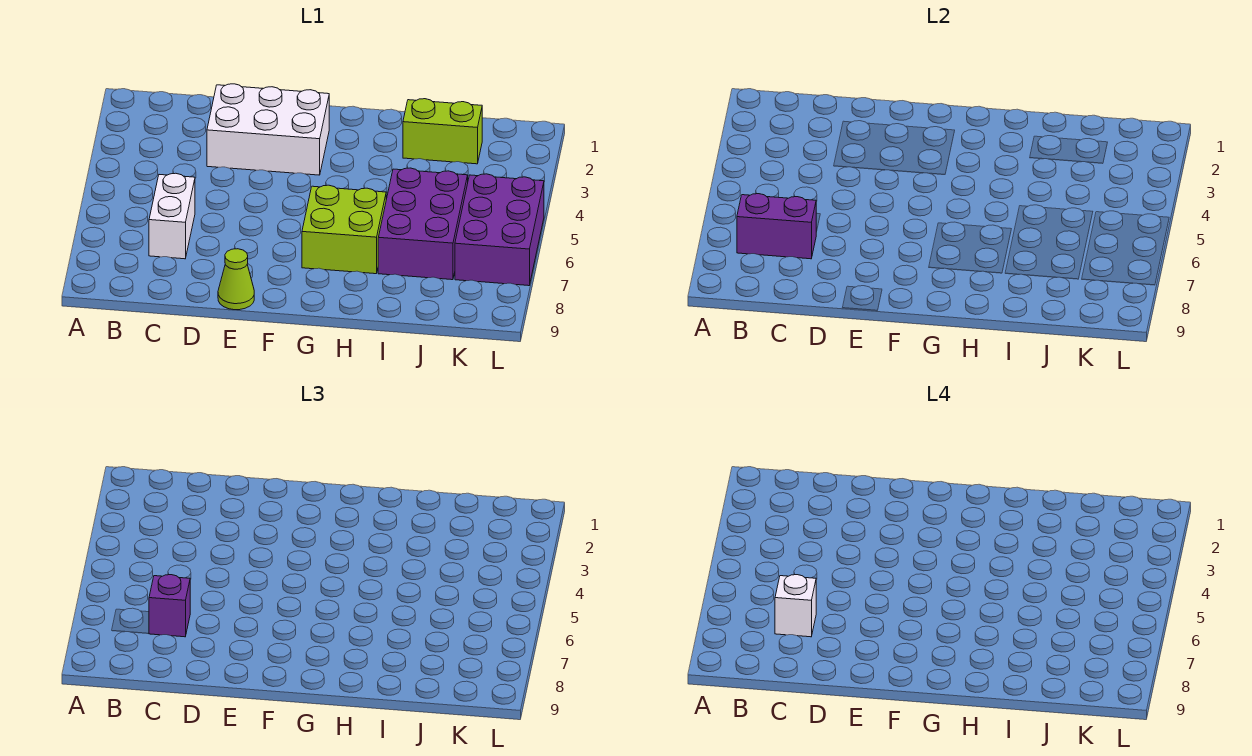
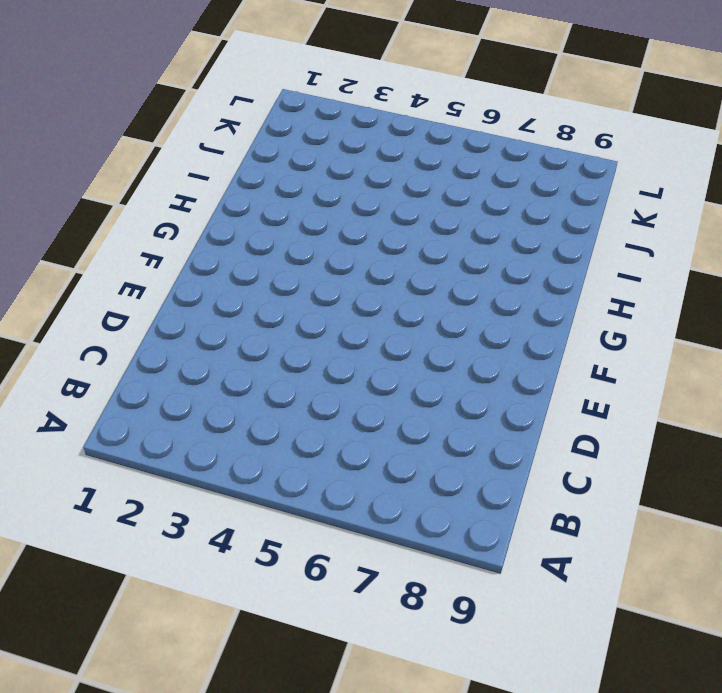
none -> white 1x2 brick [149,173,195,259]
none -> white 2x3 brick [207,84,329,175]

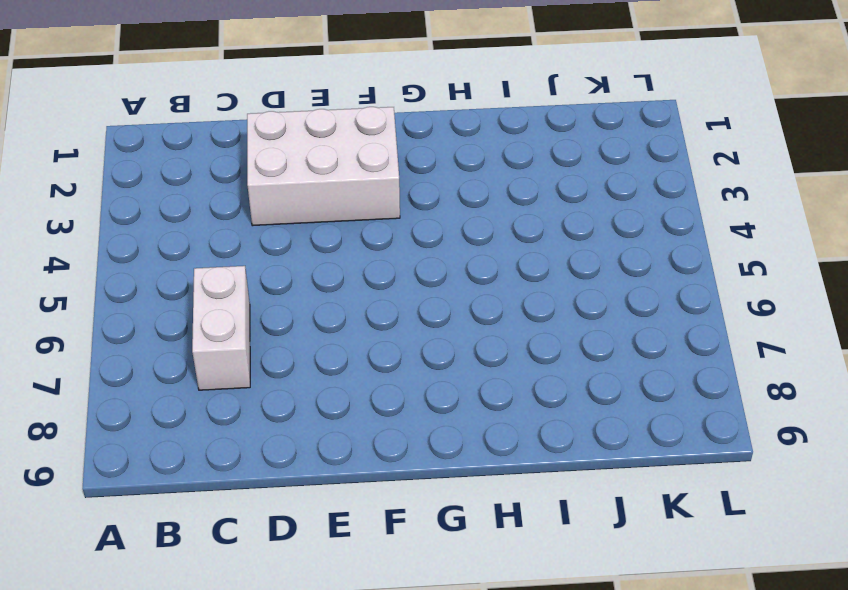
none -> lime 1x1 cone [218,249,254,310]
none -> lime 2x2 brick [302,185,386,274]

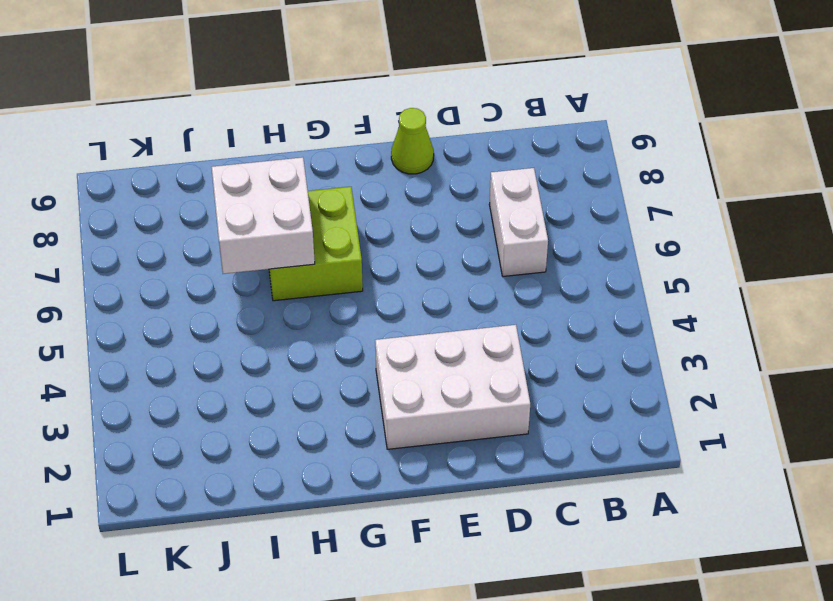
white 2x2 brick [212,157,315,274] -> none
none -> lime 1x2 brick [403,99,482,164]
none -> purple 2x3 brick [378,168,468,280]

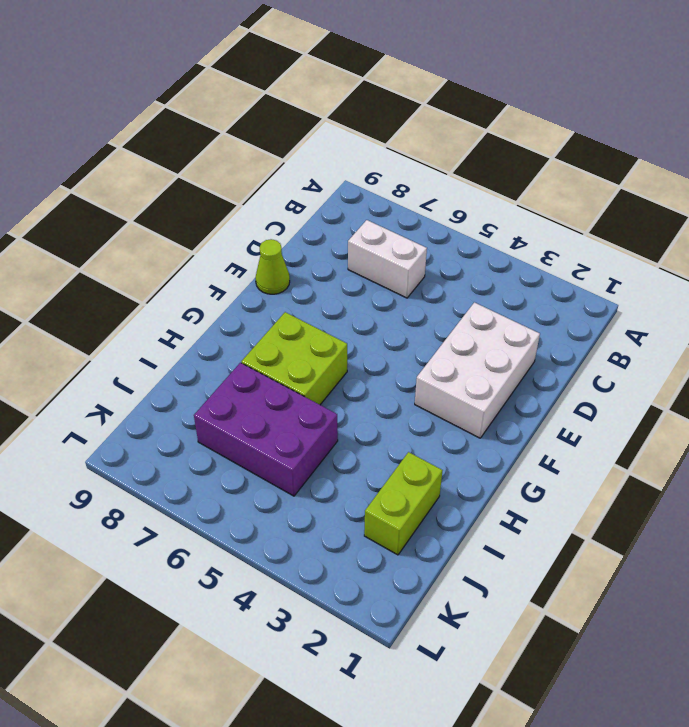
none -> purple 2x3 brick [455,174,544,286]
none -> purple 1x2 brick [737,194,816,259]

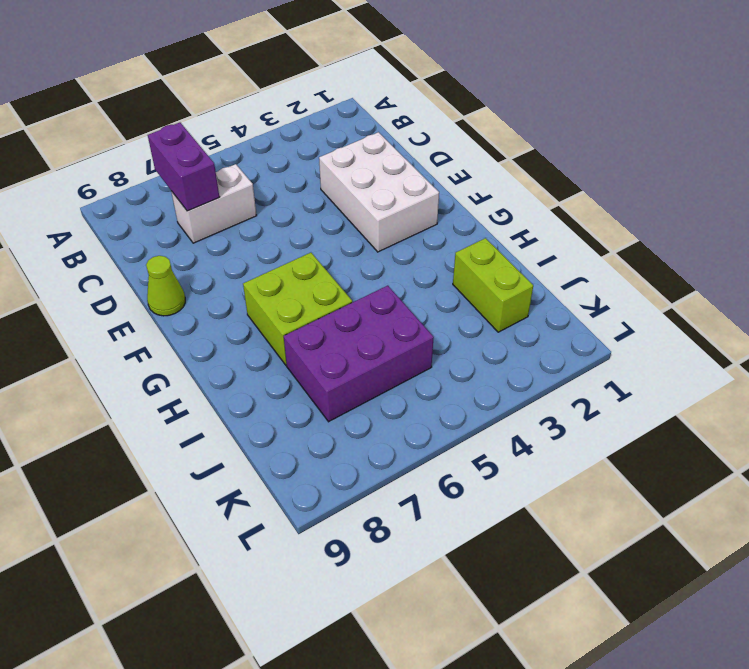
none -> purple 2x3 brick [455,174,544,286]
none -> purple 1x1 brick [149,575,190,637]

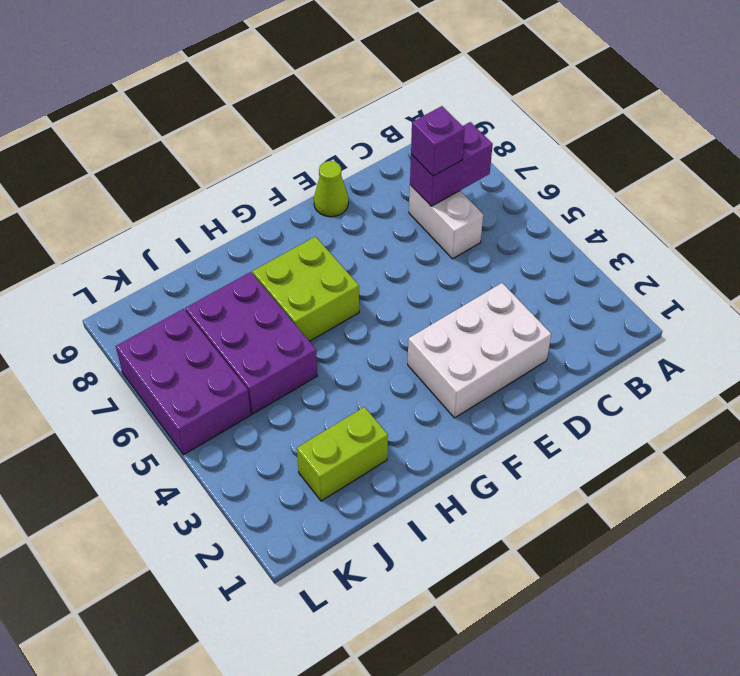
none -> white 1x1 brick [775,575,816,637]

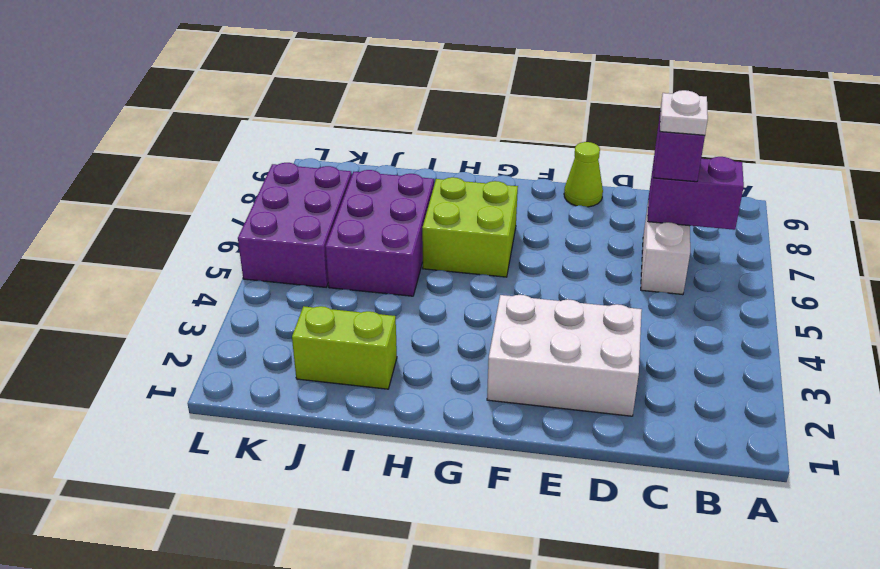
white 1x1 plate [660,90,708,135] -> white 1x1 brick [775,575,816,637]

